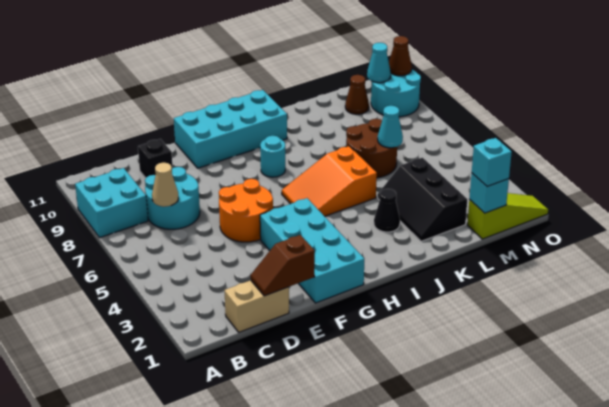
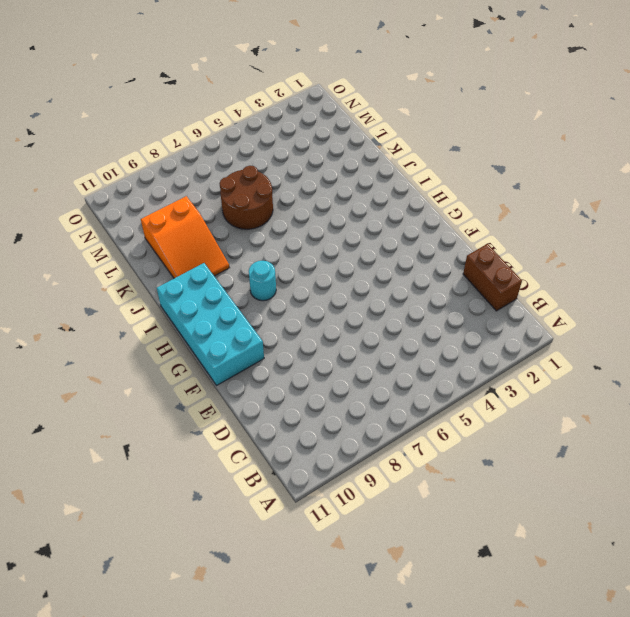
brown 1x2 brick [463,244,522,311] -> tan 1x2 brick [224,280,289,332]
orange 2x3 slope [141,196,229,278] -> orange 2x3 slope moved to [282,146,377,216]
none -> cyan 2x2 brick [75,168,148,238]
none -> cyan 2x2 round brick [145,167,200,229]
none -> black 1x1 brick [138,139,173,178]

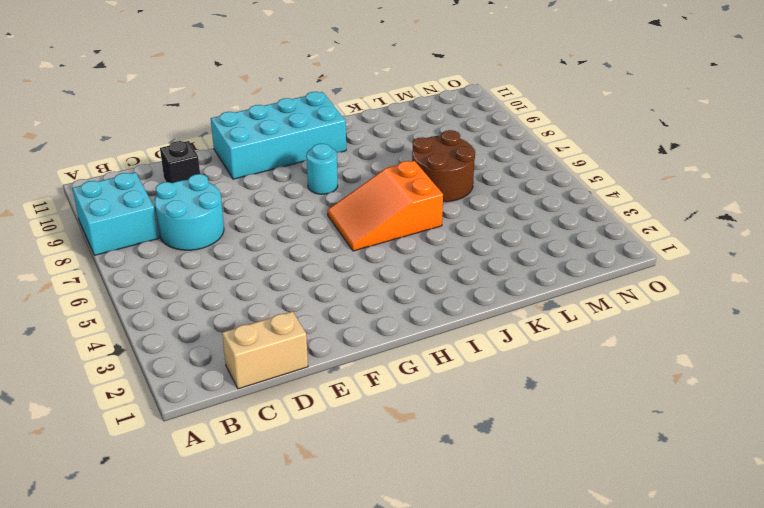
none -> orange 2x2 round brick [219,179,273,242]
none -> cyan 2x4 brick [260,198,364,303]
none -> black 1x1 cone [374,189,400,232]

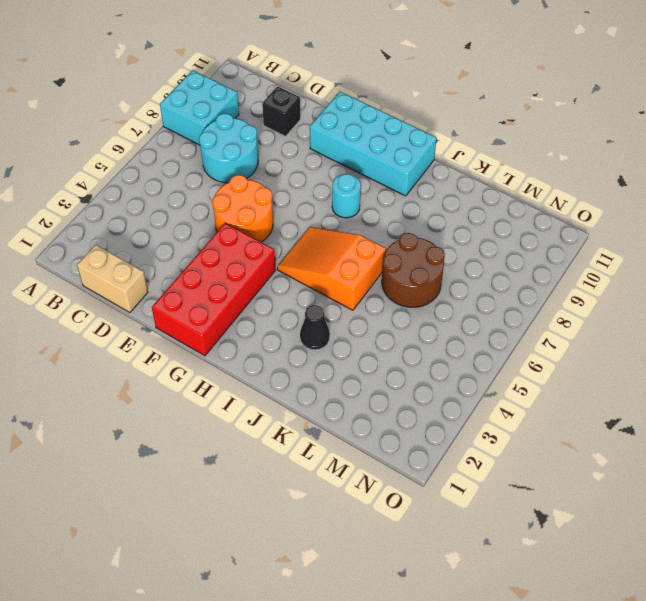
red 2x4 brick [152,223,275,356] -> cyan 2x4 brick [260,198,364,303]
none -> black 2x3 slope [378,158,467,241]
none -> lime 1x3 slope [467,193,548,239]
none -> brown 1x1 cone [345,75,369,114]

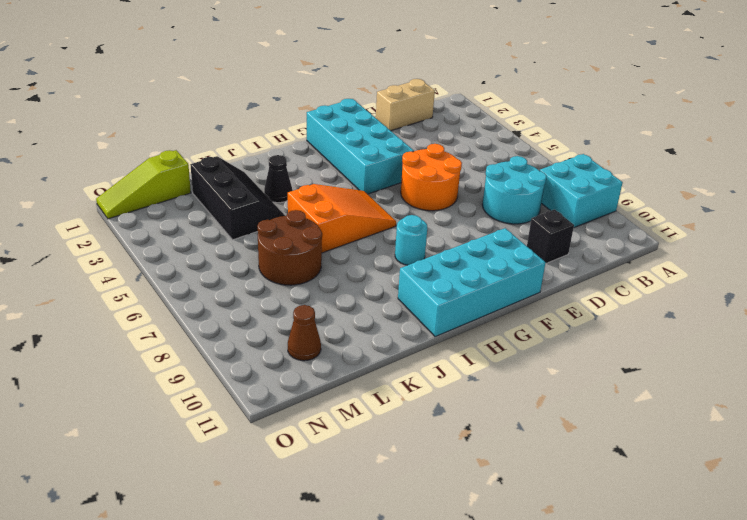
none -> cyan 2x2 round brick [371,69,421,117]
none -> tan 1x1 cone [152,163,178,207]
none -> brown 1x2 slope [250,235,315,296]

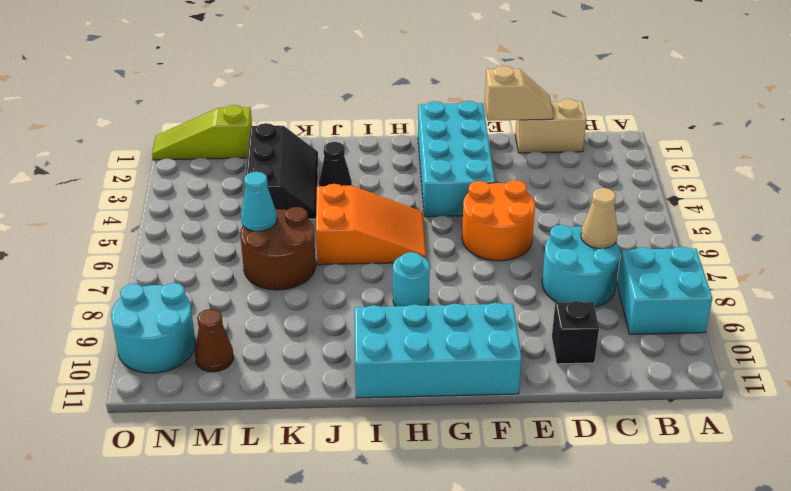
tan 1x2 slope [485,66,554,121] -> brown 1x2 slope [250,235,315,296]
none -> cyan 1x1 brick [469,173,509,213]
none -> cyan 1x1 cone [367,43,391,83]
none -> brown 1x1 cone [389,36,412,76]

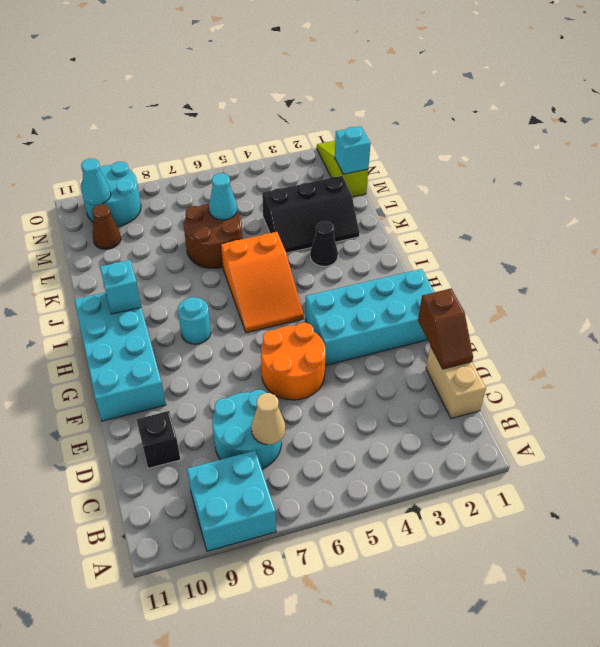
cyan 1x1 brick [100,260,141,314] -> cyan 1x1 brick moved to [472,138,512,187]
none -> brown 1x1 cone [389,36,412,76]

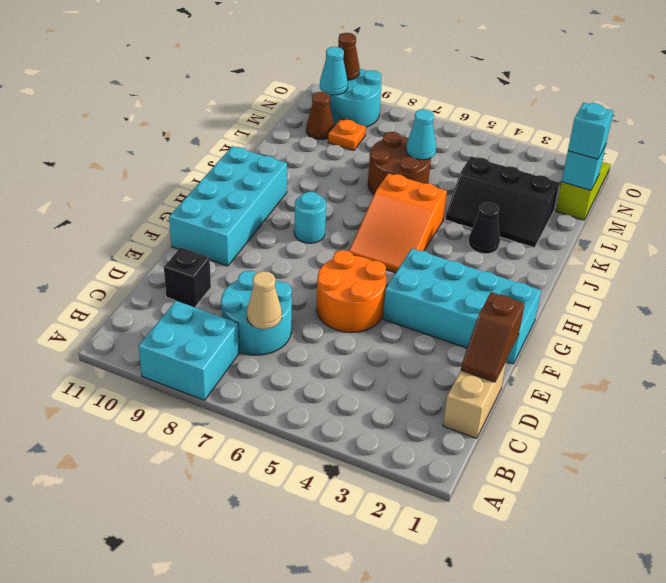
orange 1x1 plate [328,119,366,151] -> none

